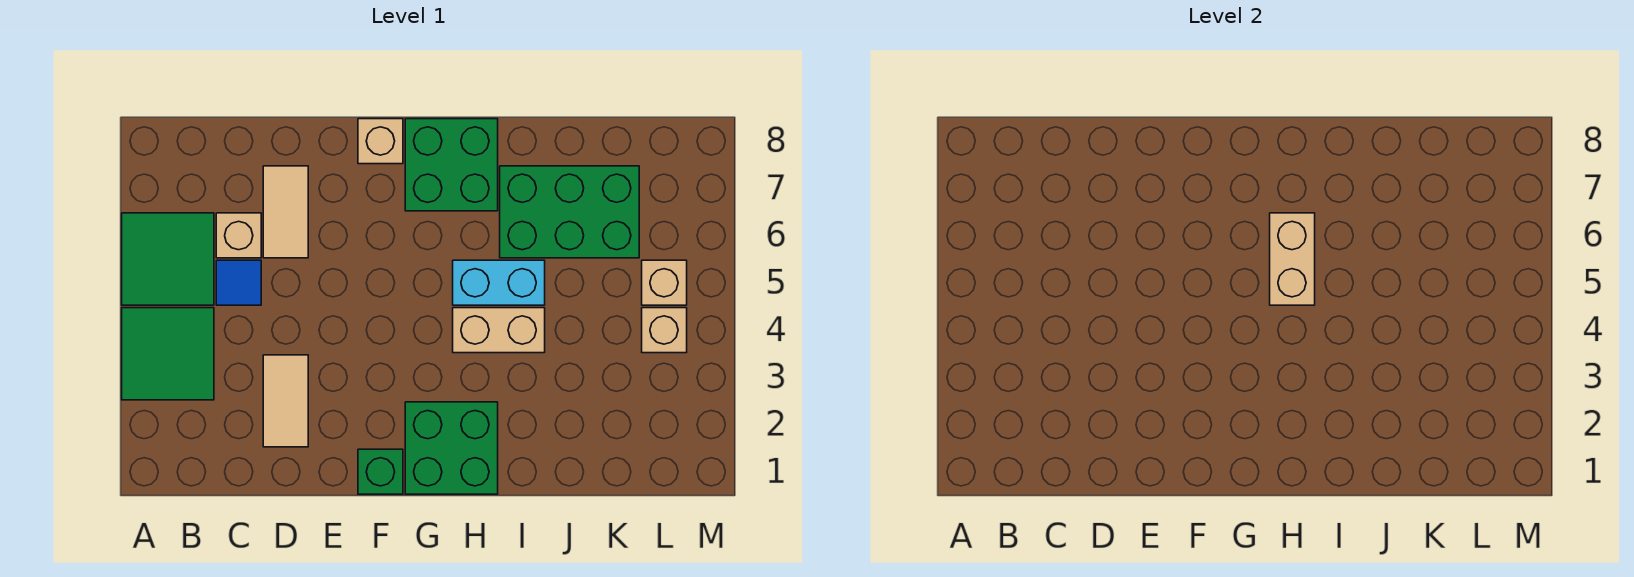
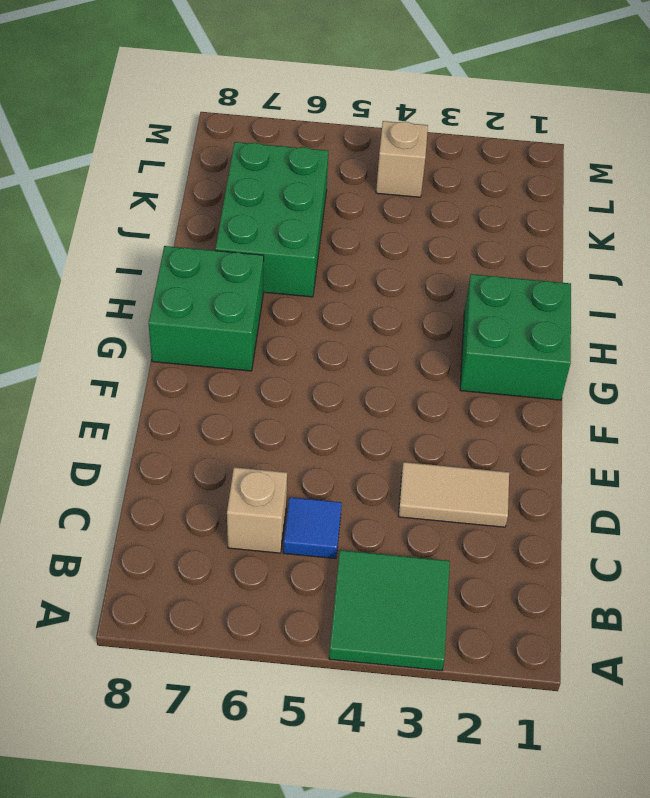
none -> green 2x2 tile [122,213,214,305]
none -> tan 1x2 tile [263,166,308,258]
none -> green 1x1 brick [358,449,403,494]

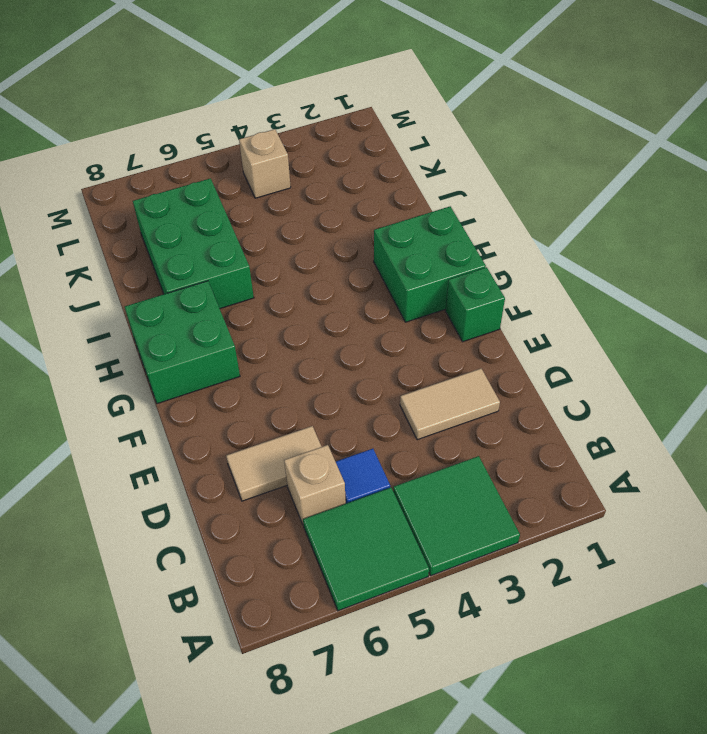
none -> tan 1x1 brick [358,119,403,164]
none -> tan 1x2 brick [453,308,545,353]
none -> cyan 1x2 brick [453,260,545,305]

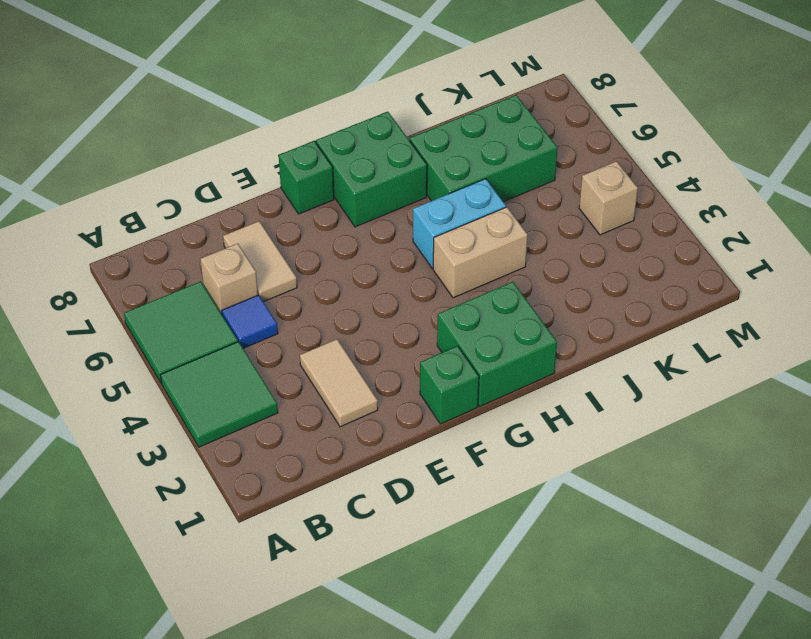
green 1x1 brick [279,141,334,214] -> tan 1x1 brick [358,119,403,164]
none -> tan 1x1 brick [642,260,687,305]
none -> tan 1x2 brick [1270,213,1315,305]

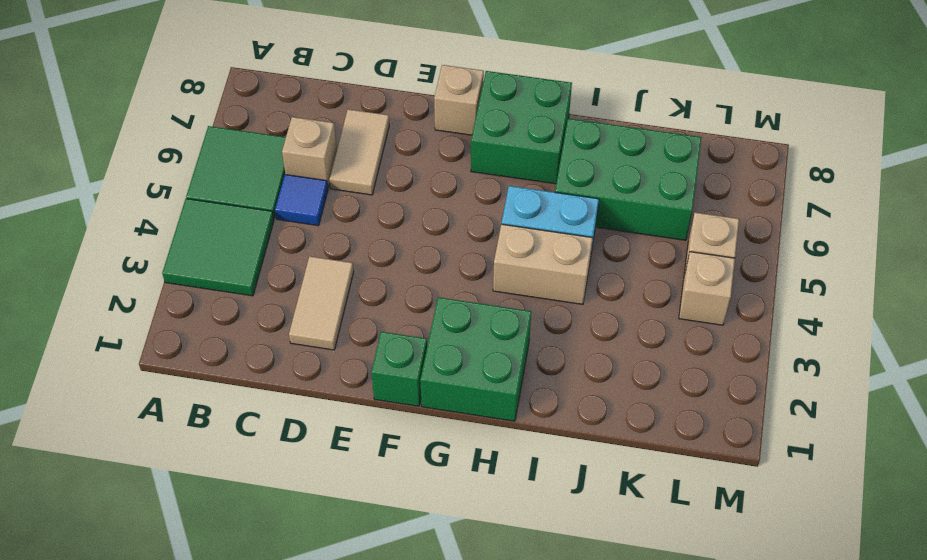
none -> tan 1x2 brick [1270,213,1315,305]

